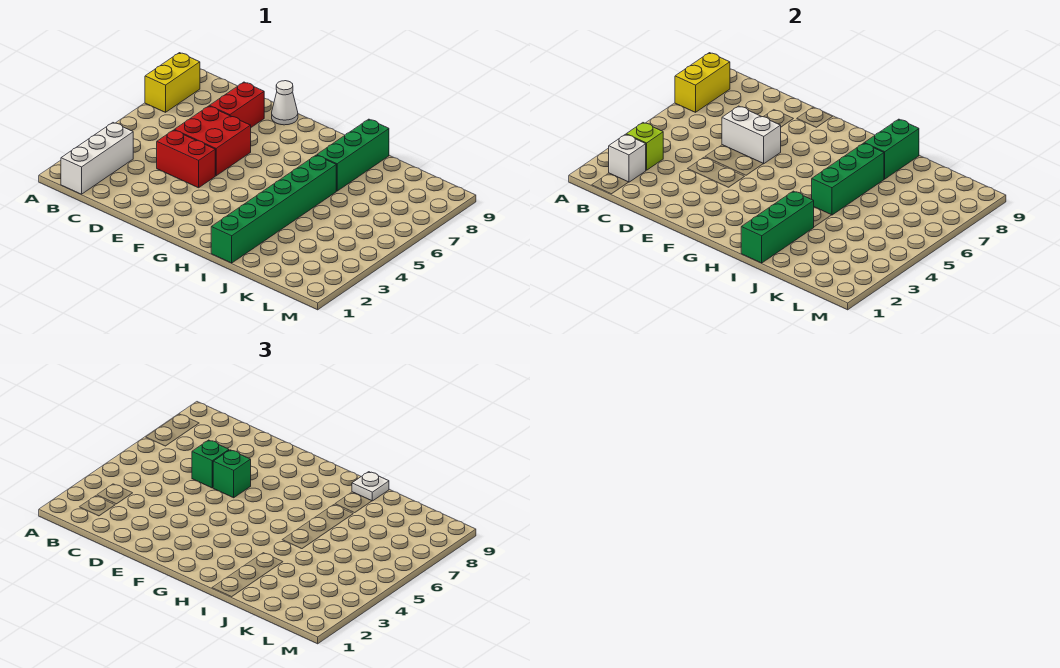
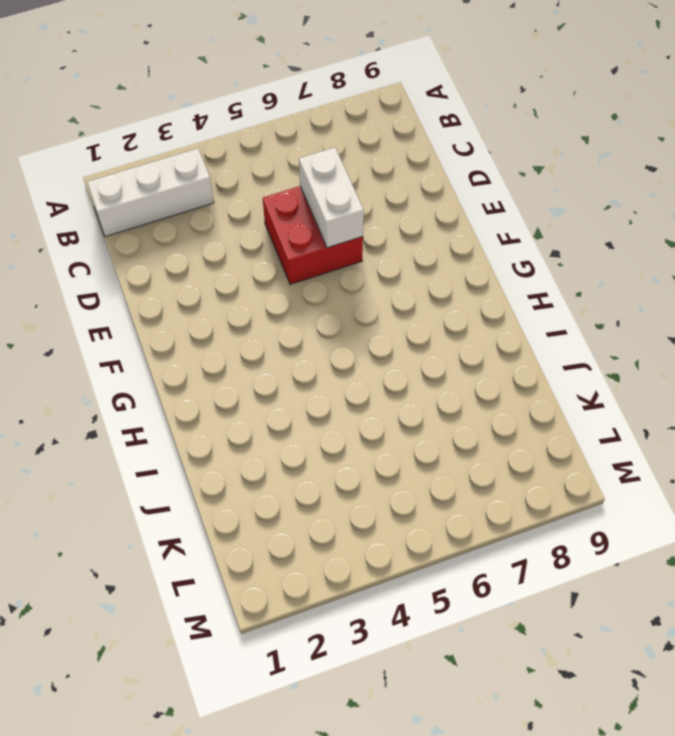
none -> yellow 1x2 brick [145,53,200,112]
none -> red 1x2 brick [157,130,215,188]
none -> red 1x2 brick [210,82,265,127]

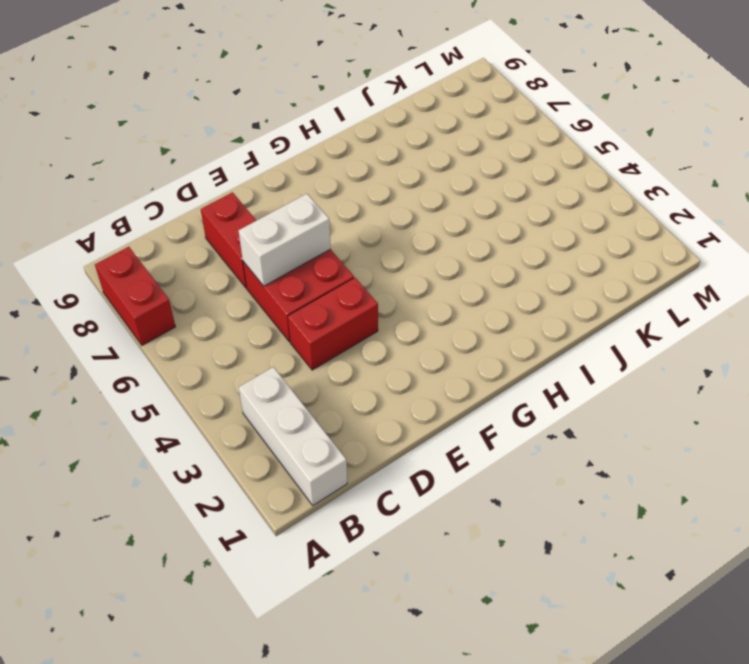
red 1x2 brick [95,247,175,345] -> yellow 1x2 brick [145,53,200,112]
none -> white 1x1 cone [272,81,298,125]
none -> green 1x6 brick [211,155,336,263]
none -> green 1x3 brick [317,119,389,191]

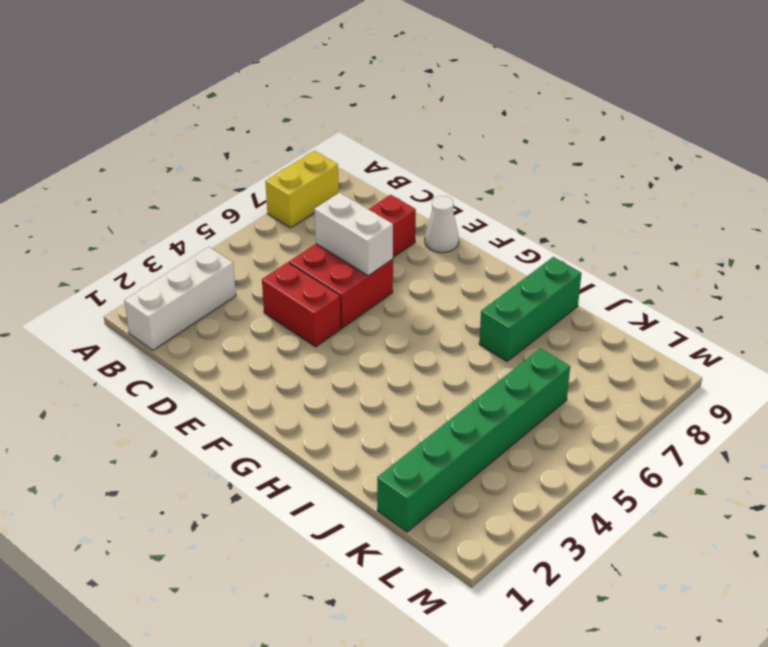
green 1x6 brick [377,348,570,532] -> green 1x6 brick moved to [211,155,336,263]
none -> yellow 1x2 brick [675,53,730,112]
none -> white 1x1 brick [609,134,646,182]
none -> lime 1x1 brick [626,123,663,170]

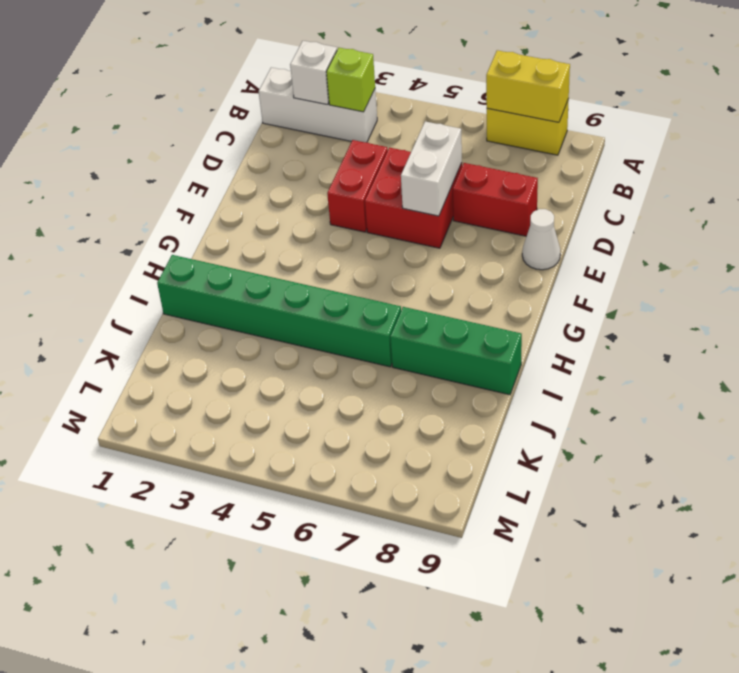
none -> green 1x3 brick [741,191,814,263]
none -> green 1x3 brick [812,143,884,215]
none -> green 1x2 brick [864,119,919,179]

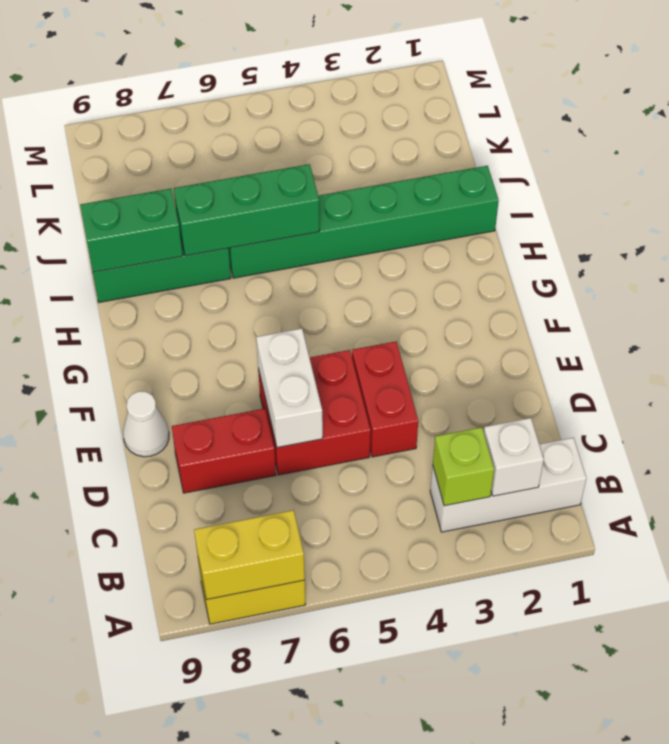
none -> green 1x3 brick [741,191,814,263]
none -> green 1x1 brick [192,440,229,488]
none -> green 1x1 brick [213,450,251,498]

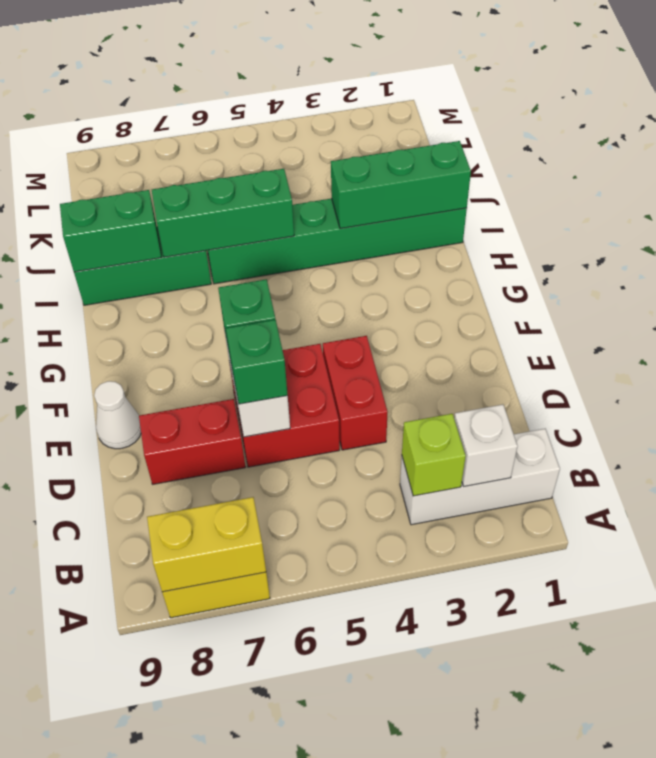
none -> white 1x1 plate [352,472,389,501]

